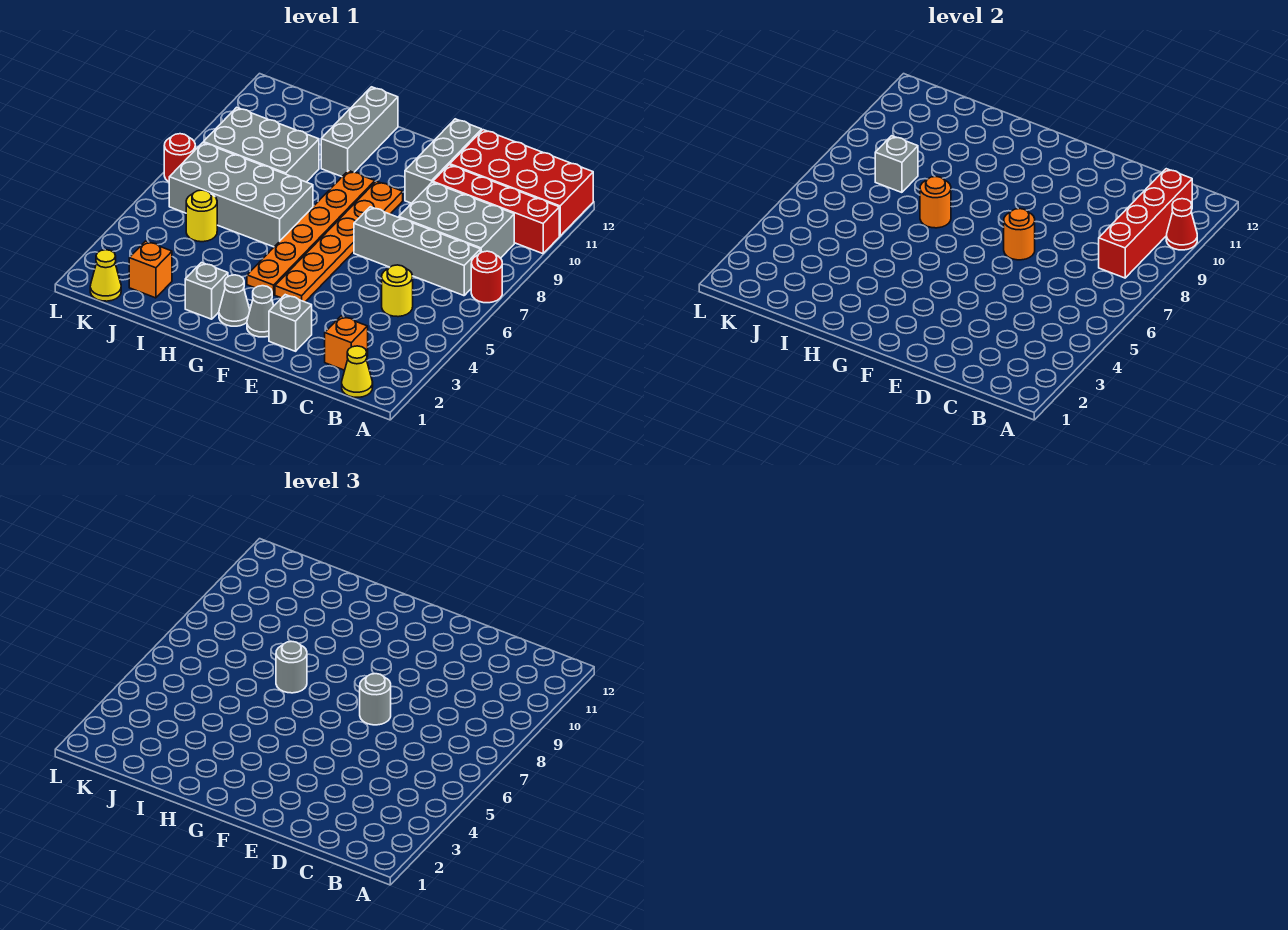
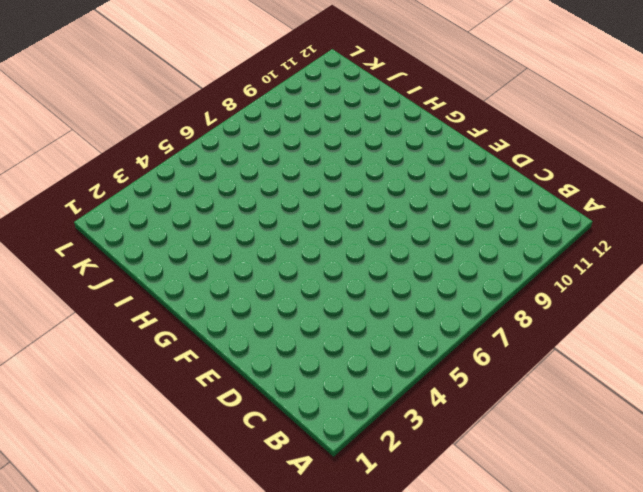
none -> red 1x1 round brick [471,251,502,303]
none -> red 1x4 brick [433,165,559,254]
none -> red 2x4 brick [450,130,593,236]

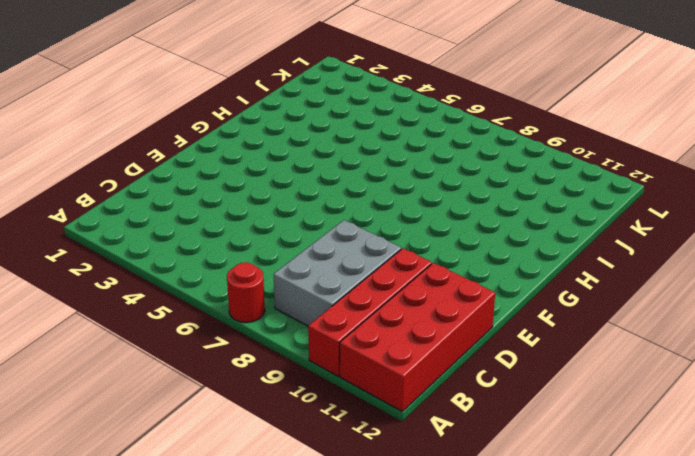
none -> yellow 1x1 cone [342,346,373,397]
none -> grey 1x4 brick [354,207,480,296]
none -> orange 1x1 brick [325,316,368,370]

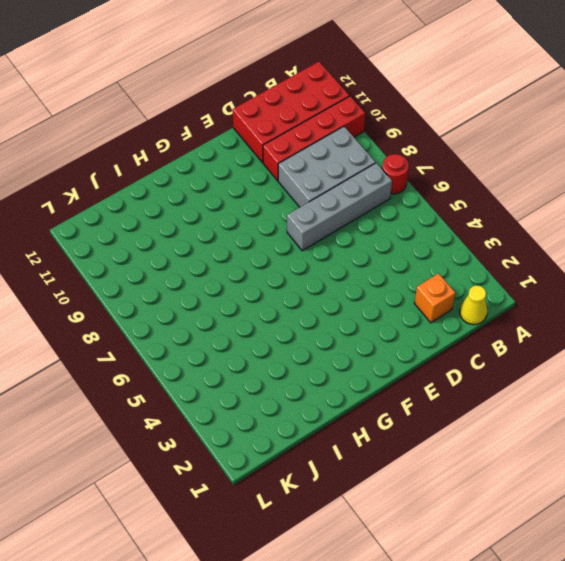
none -> yellow 1x1 round brick [382,265,413,317]
none -> grey 1x1 brick [269,295,312,351]
none -> grey 1x3 brick [405,119,482,203]

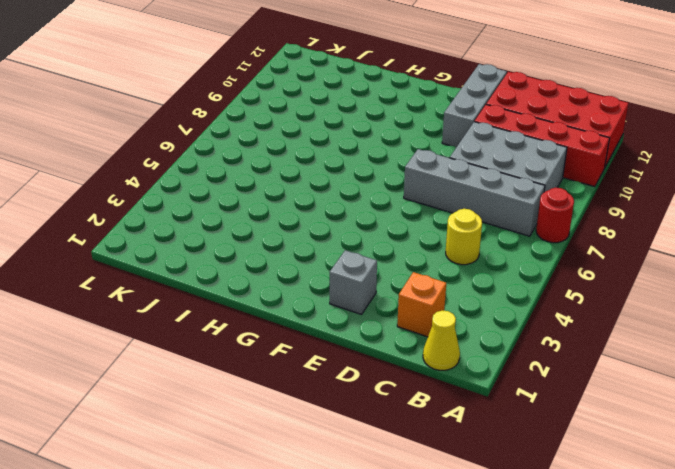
none -> grey 1x1 cone [247,286,274,337]
none -> orange 1x6 plate [275,181,403,302]
none -> grey 1x1 cone [219,275,250,326]

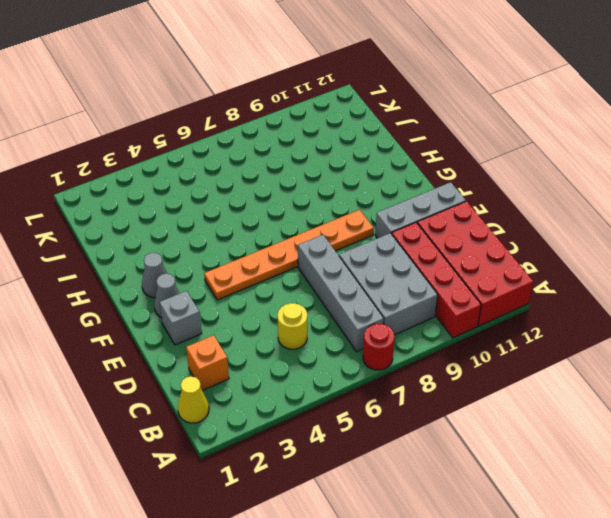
none -> orange 1x6 plate [247,171,375,295]
none -> grey 1x1 brick [185,263,228,319]
none -> grey 2x4 brick [169,143,313,247]

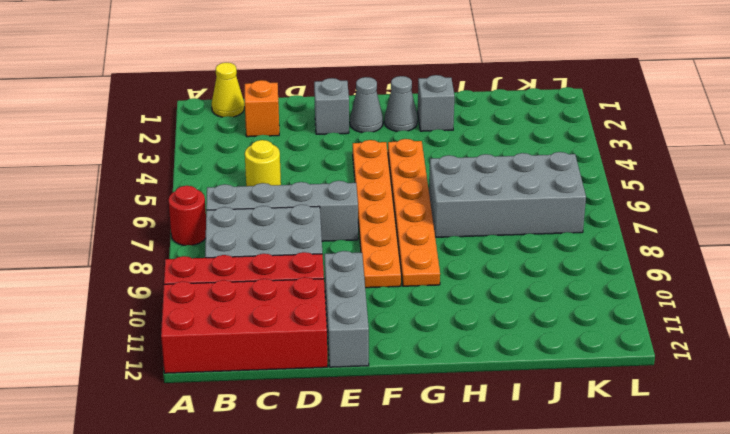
none -> grey 1x3 brick [321,87,398,177]
none -> grey 2x3 brick [203,107,319,182]
none -> orange 1x1 brick [129,241,172,298]

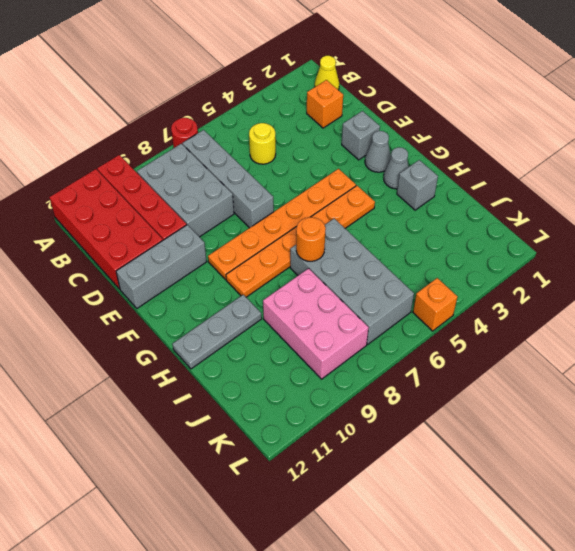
grey 1x3 plate [172,295,262,369] -> grey 1x3 brick [321,87,398,177]
pink 2x3 brick [263,268,369,379] -> grey 2x3 brick [203,107,319,182]
orange 1x1 brick [413,278,458,331] -> orange 1x1 brick moved to [129,241,172,298]
none -> yellow 1x1 round brick [186,190,217,242]
none -> yellow 1x1 cone [90,250,121,301]
none -> red 1x1 round brick [164,134,195,182]

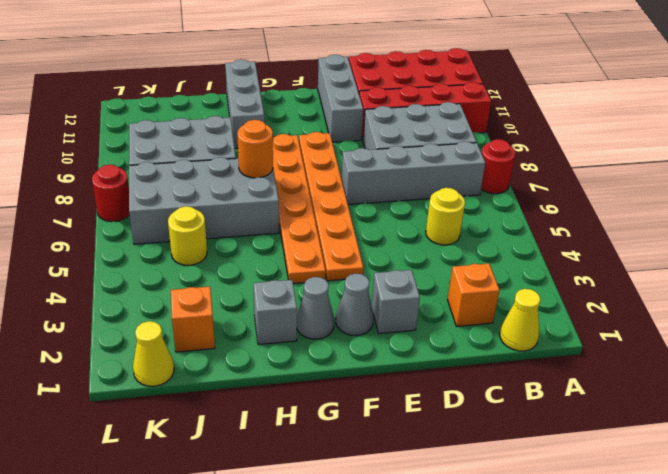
none -> red 1x1 cone [1166,199,1197,250]
none -> red 1x4 brick [1099,169,1192,278]
none -> orange 1x1 round brick [1004,209,1035,260]

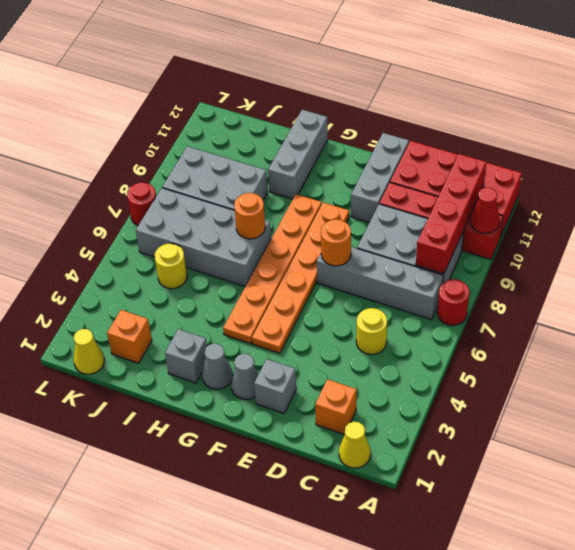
none -> grey 1x1 brick [875,136,918,192]
none -> grey 1x1 round brick [360,674,391,725]
none -> grey 1x1 round brick [276,641,307,693]

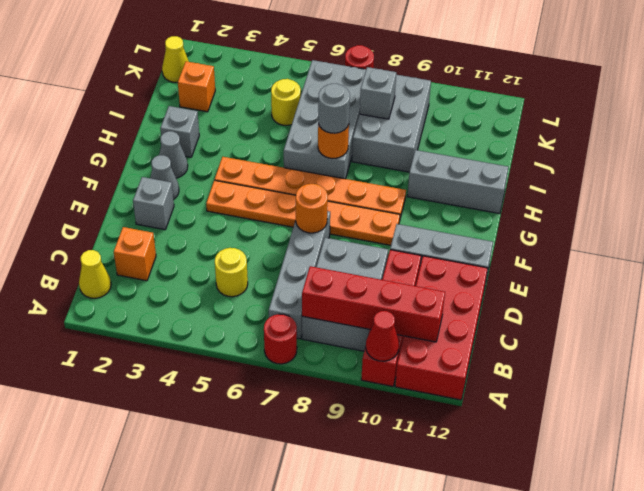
none -> grey 1x1 round brick [360,674,391,725]

